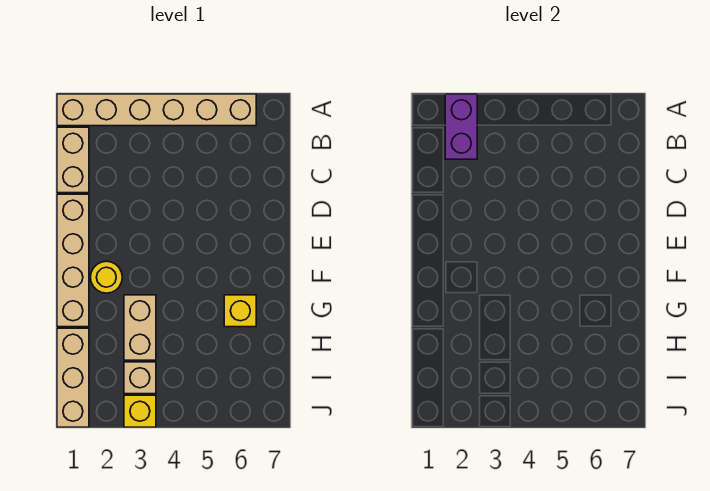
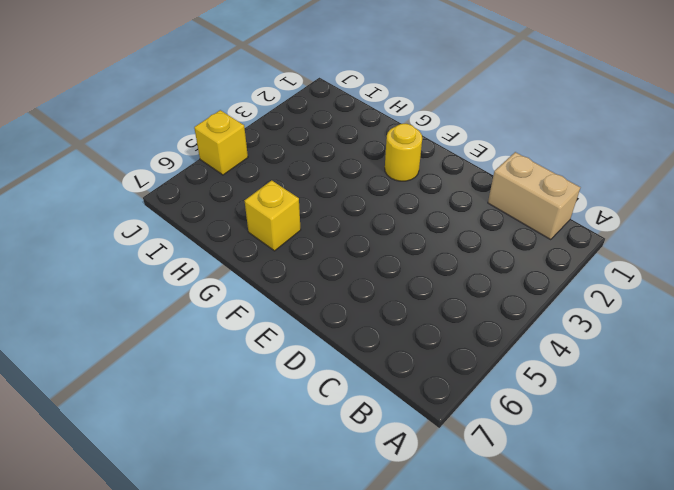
yellow 1x1 brick [194,110,248,175] -> yellow 1x1 brick moved to [124,395,156,427]
none -> tan 1x6 brick [57,94,256,126]
none -> tan 1x4 brick [57,194,89,327]

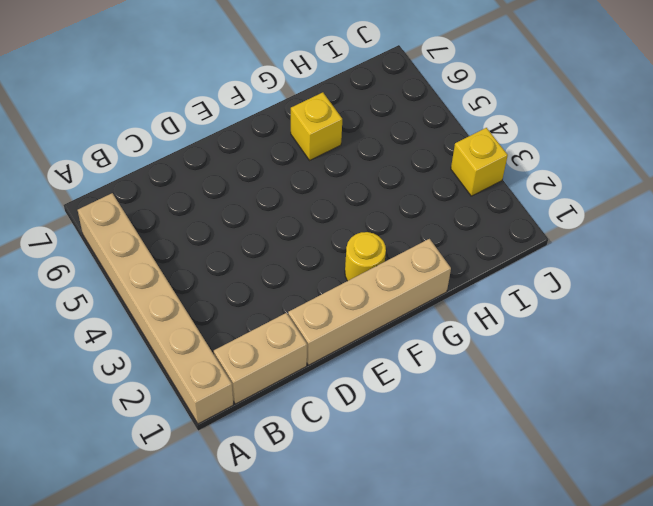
none -> tan 1x2 brick [124,295,156,360]
none -> tan 1x3 brick [57,328,89,427]

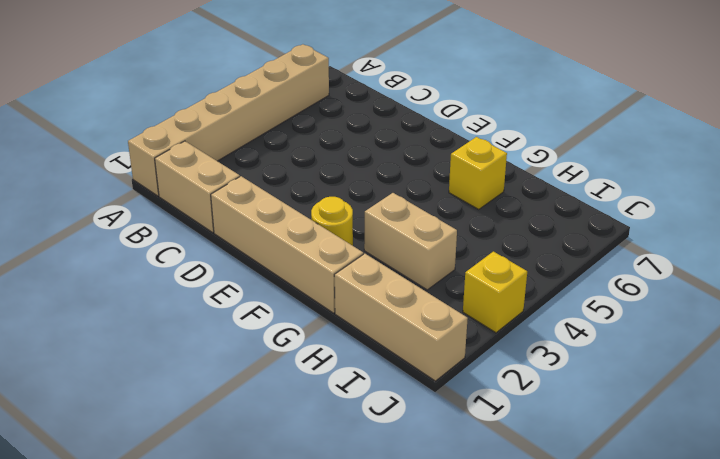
none -> tan 1x1 brick [124,362,156,394]
none -> purple 1x2 brick [445,94,477,159]

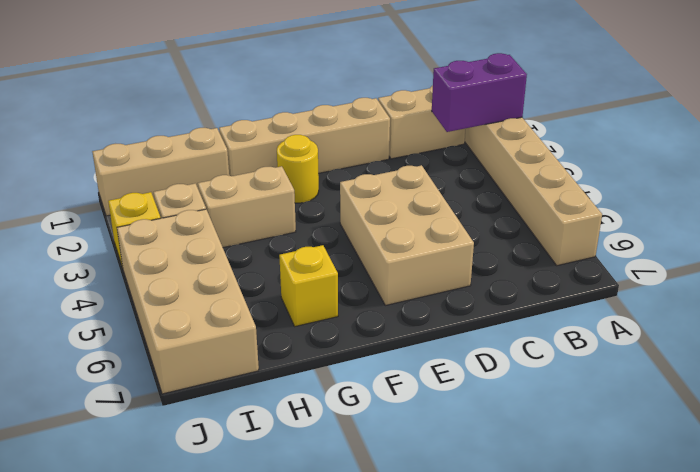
tan 2x3 brick [340,165,474,305] -> none
tan 2x4 brick [117,209,259,394] -> none

